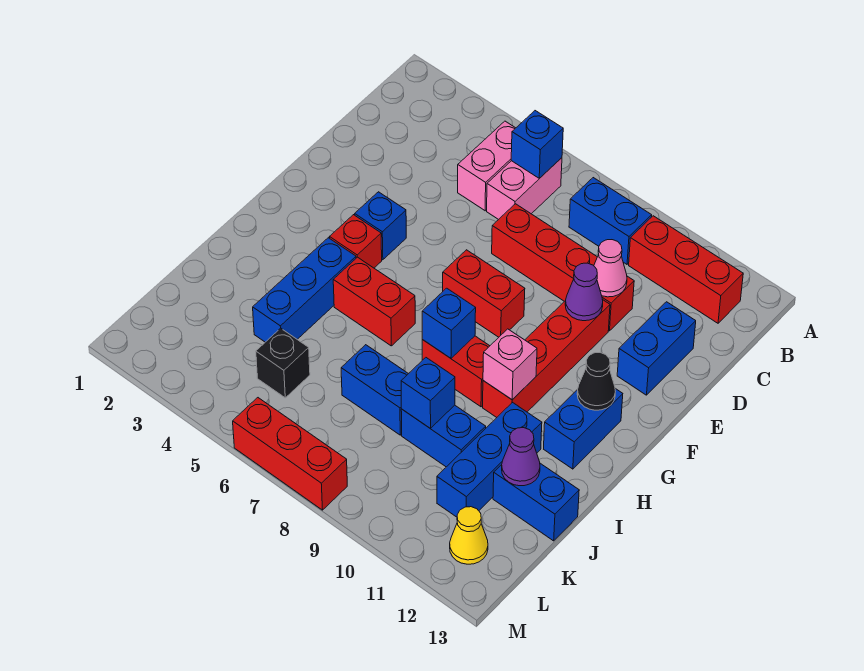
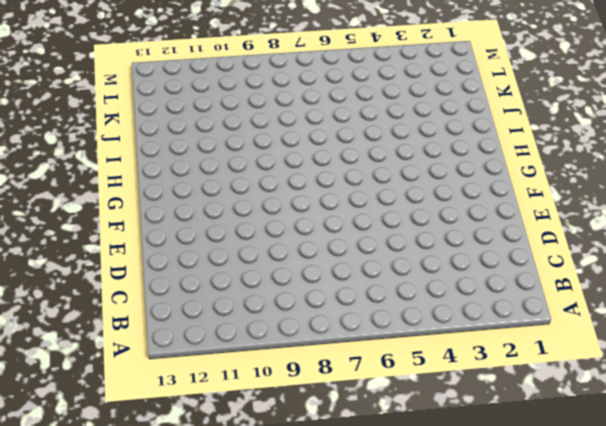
none -> pink 1x2 brick [458,121,515,211]
none -> pink 1x2 brick [487,158,562,220]
none -> blue 1x2 brick [569,178,652,264]

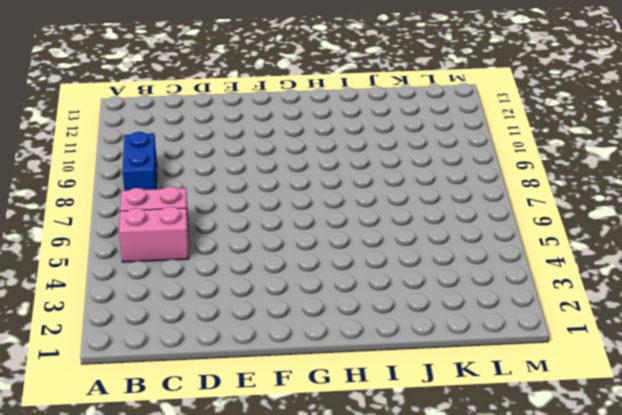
none -> red 1x3 brick [629,216,743,323]
none -> red 1x4 brick [492,204,634,331]
none -> blue 1x2 brick [617,302,696,395]

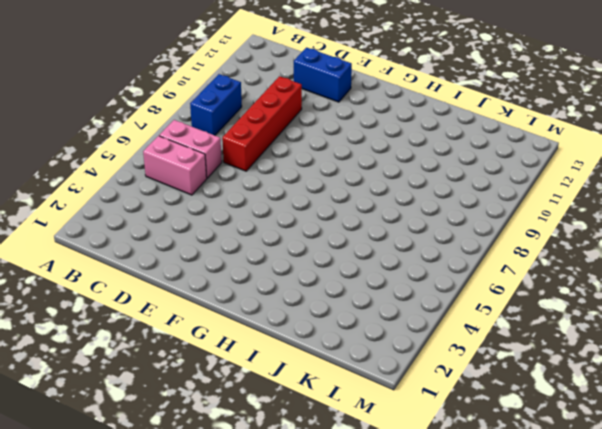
none -> red 1x3 brick [629,216,743,323]
none -> red 1x4 brick [483,299,610,417]
none -> blue 1x1 brick [355,192,406,260]

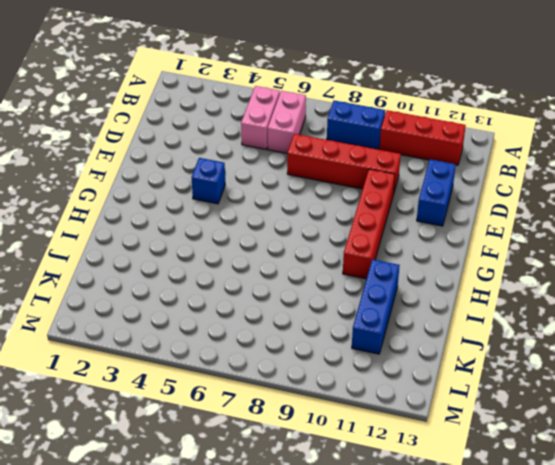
none -> red 1x2 brick [443,250,525,337]
none -> red 1x1 brick [330,215,382,268]
none -> blue 1x2 brick [544,389,623,469]

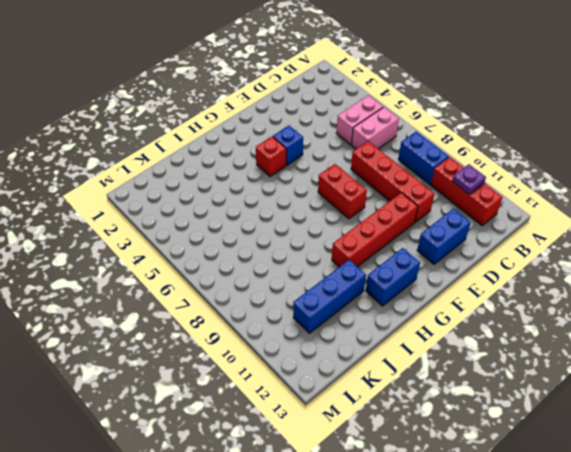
purple 1x1 plate [453,164,486,194] -> none
none -> blue 1x3 brick [253,238,356,342]
none -> red 1x2 brick [333,257,415,346]
none -> red 1x2 brick [422,336,489,407]

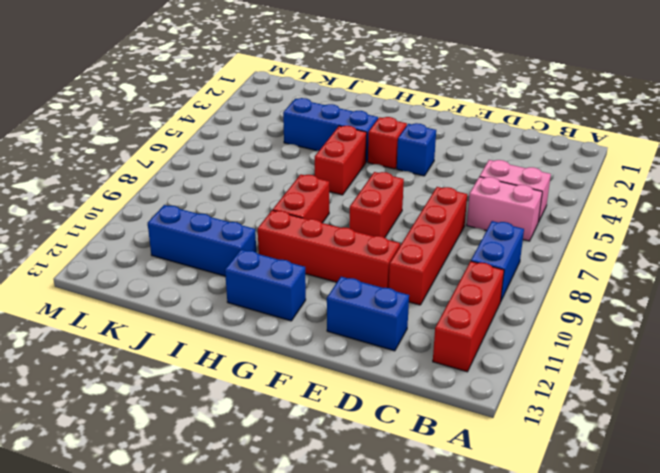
none -> blue 1x2 brick [341,345,408,435]
none -> blue 1x2 brick [401,405,486,467]
none -> blue 1x2 brick [493,463,579,541]

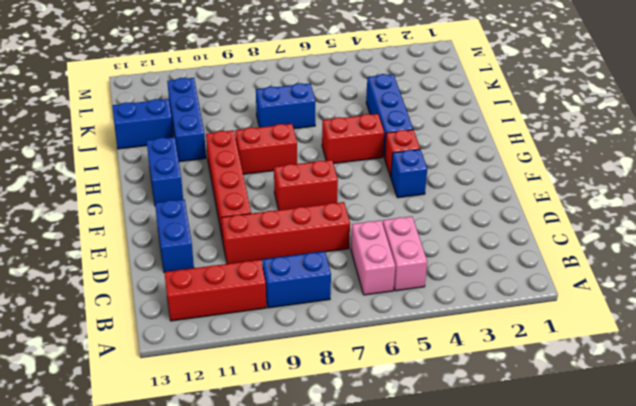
none -> blue 1x2 brick [401,405,486,467]
none -> black 1x1 brick [256,328,310,398]
none -> yellow 1x1 cone [450,507,488,564]

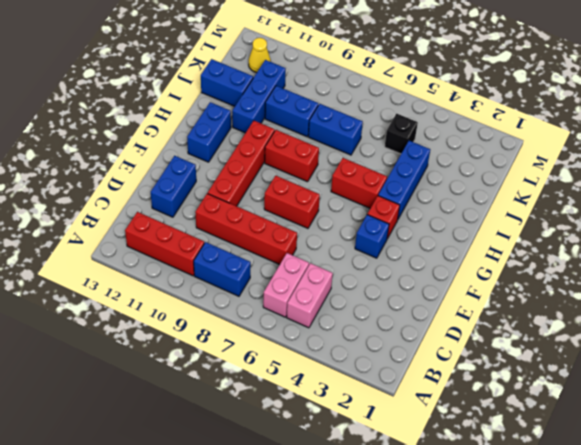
none -> red 1x3 brick [233,398,347,510]
none -> blue 1x1 brick [511,111,563,178]
none -> pink 1x1 cone [594,240,627,297]

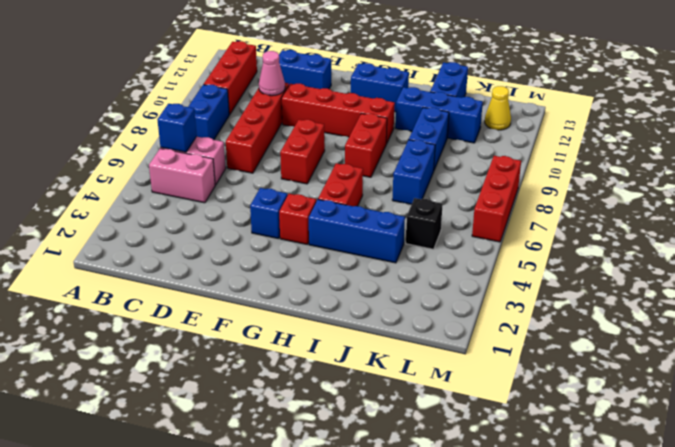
none -> purple 1x1 cone [565,263,603,321]
none -> black 1x1 cone [577,353,615,410]
none -> blue 1x1 brick [422,288,476,358]

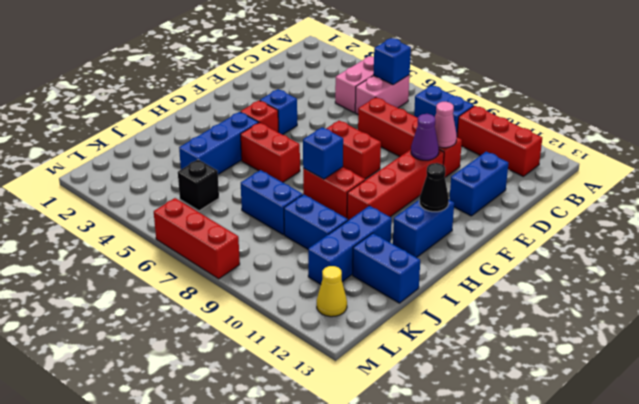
none -> pink 1x1 brick [483,329,537,400]
none -> blue 1x1 brick [401,358,455,428]
none -> purple 1x1 cone [502,428,540,486]

